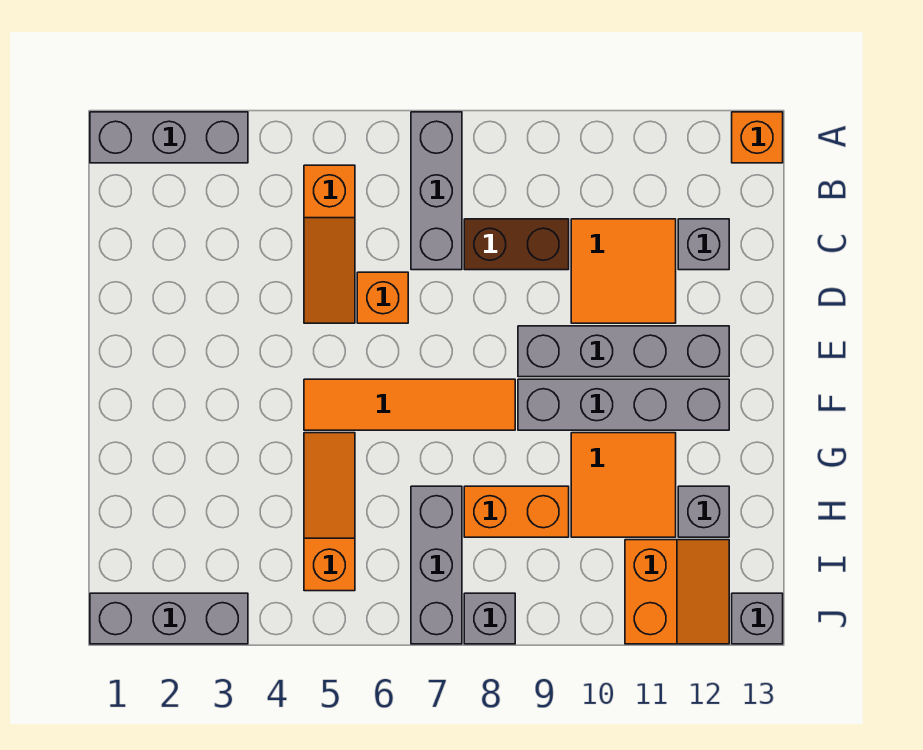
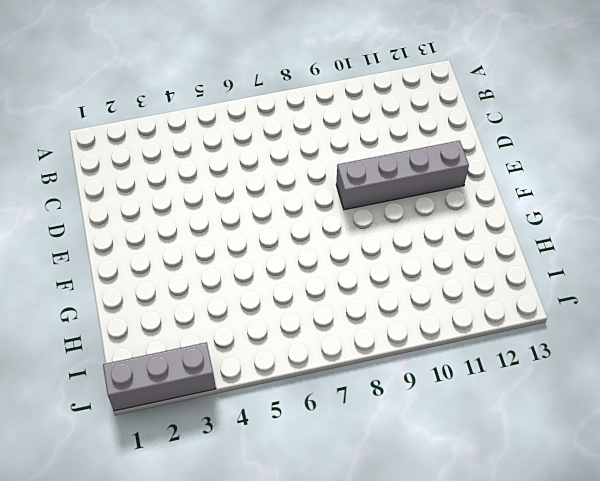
none -> grey 1x3 brick [90,112,248,163]
none -> grey 1x3 brick [411,112,462,270]
none -> orange 1x1 brick [732,112,783,163]

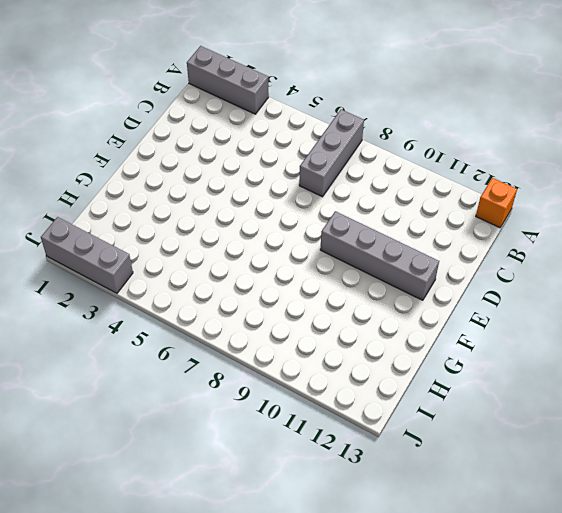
none -> orange 1x3 slope [304,165,355,323]
none -> brown 1x2 brick [464,219,569,270]
none -> orange 2x2 tile [571,219,676,323]

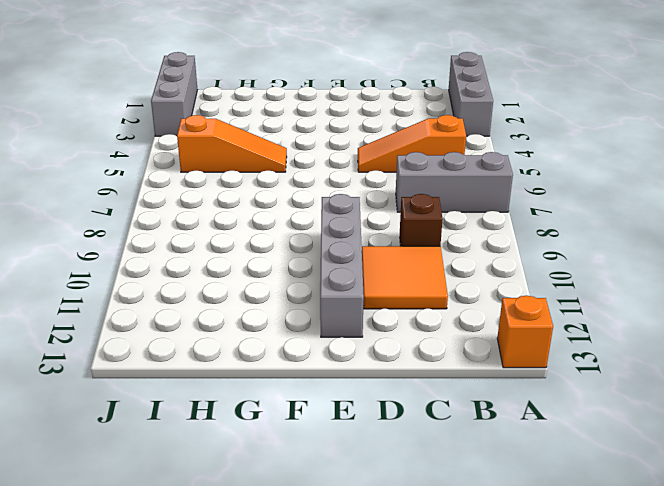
brown 1x1 brick [400,194,443,246] -> brown 1x2 brick [464,219,569,270]
none -> grey 1x1 brick [678,219,729,270]
none -> orange 1x1 brick [357,272,408,323]
none -> orange 1x4 tile [304,379,515,430]

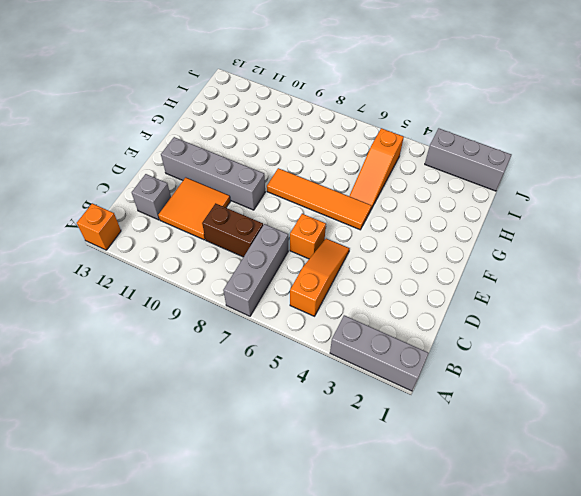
none -> grey 1x4 brick [518,379,729,430]
none -> orange 2x2 tile [571,433,676,537]
none -> grey 1x3 brick [411,486,462,644]

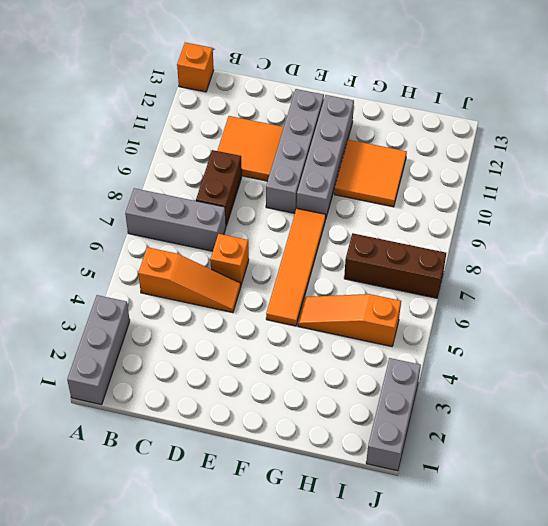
brown 1x3 brick [344,233,446,298] -> grey 1x3 brick [411,486,462,644]
none -> grey 1x1 brick [678,219,729,270]
none -> orange 1x2 brick [464,486,569,537]
none -> grey 1x1 brick [678,486,729,537]

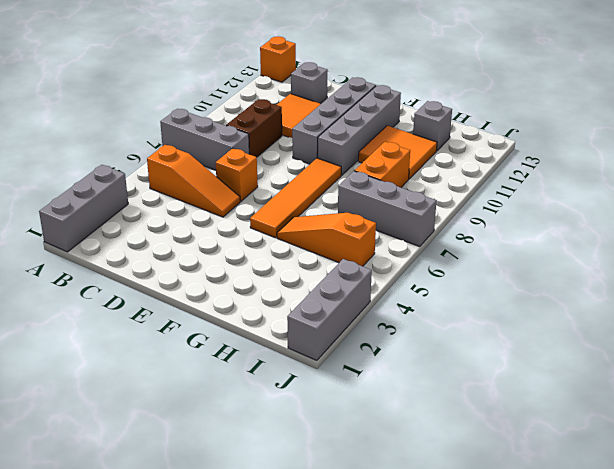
none -> orange 2x2 slope [625,540,729,644]
none -> grey 1x1 brick [464,593,515,644]
none -> grey 1x1 brick [732,593,783,644]

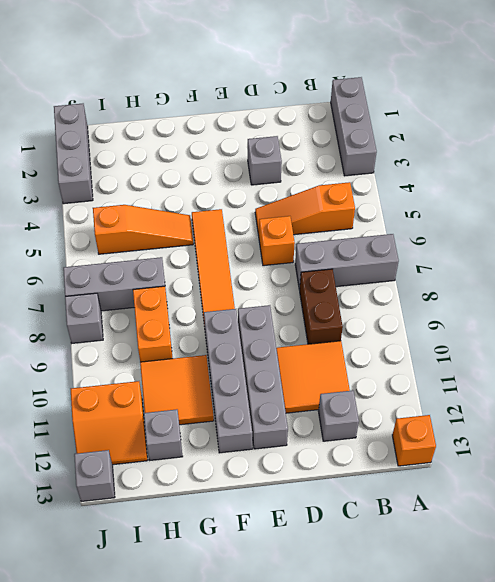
grey 1x1 brick [248,136,282,185] -> none

